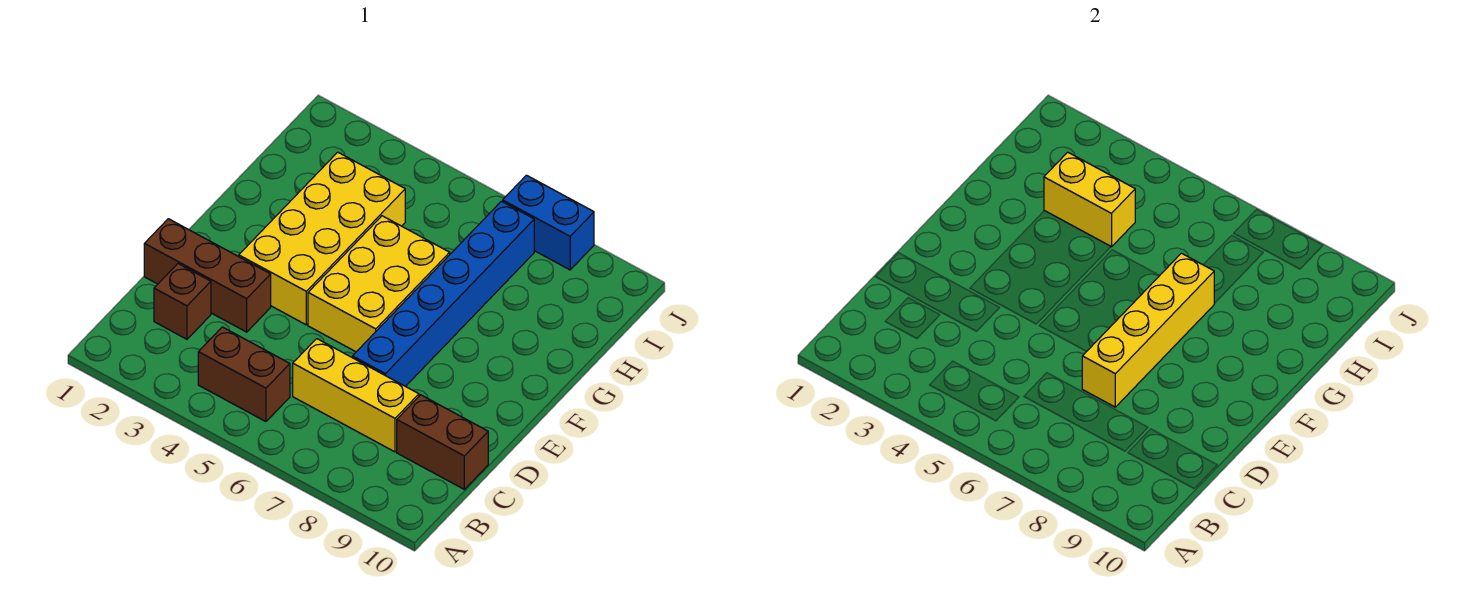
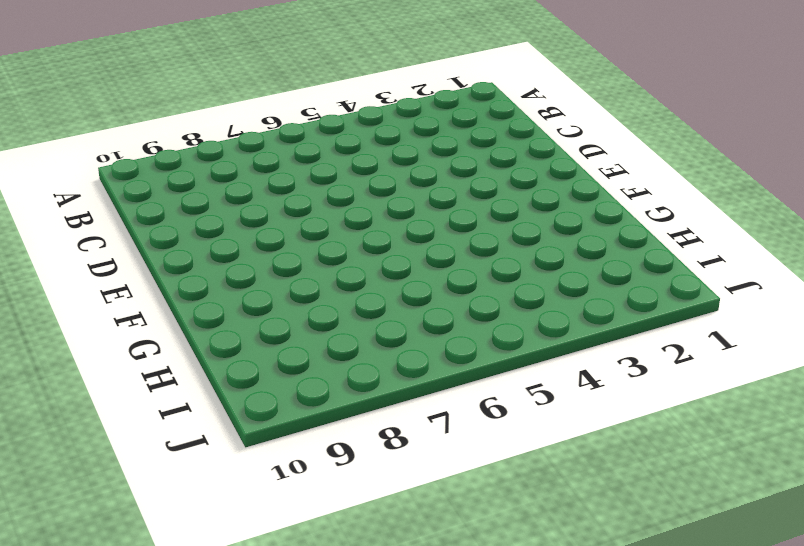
none -> brown 1x2 brick [198,327,290,422]
none -> brown 1x1 brick [154,264,211,339]

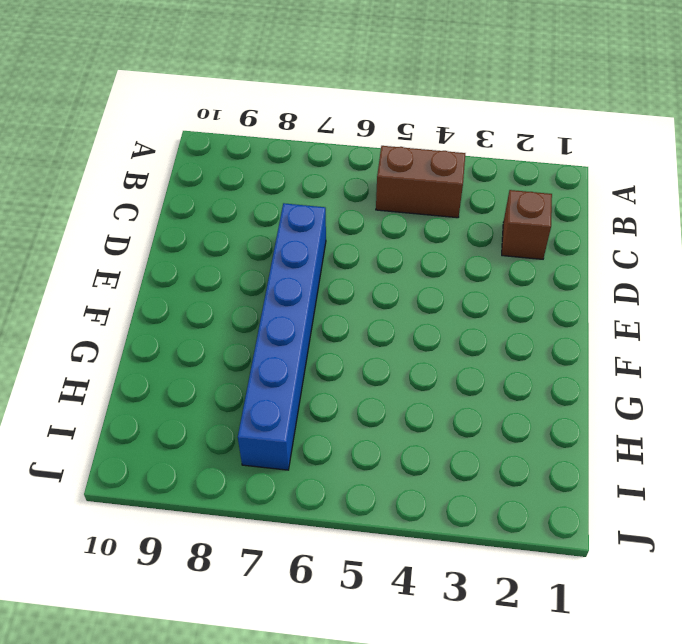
none -> yellow 1x3 brick [293,339,419,452]
none -> brown 1x2 brick [397,395,488,489]

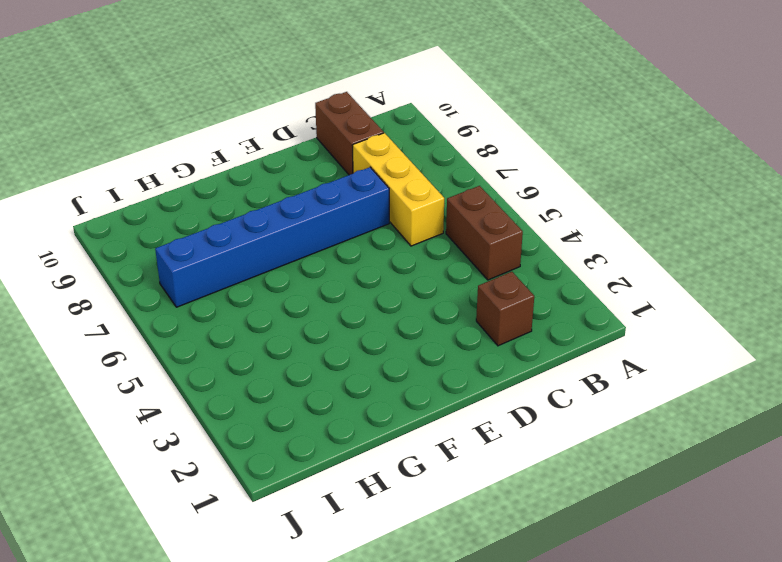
none -> brown 1x3 brick [144,219,271,332]
none -> yellow 2x4 brick [239,152,405,325]

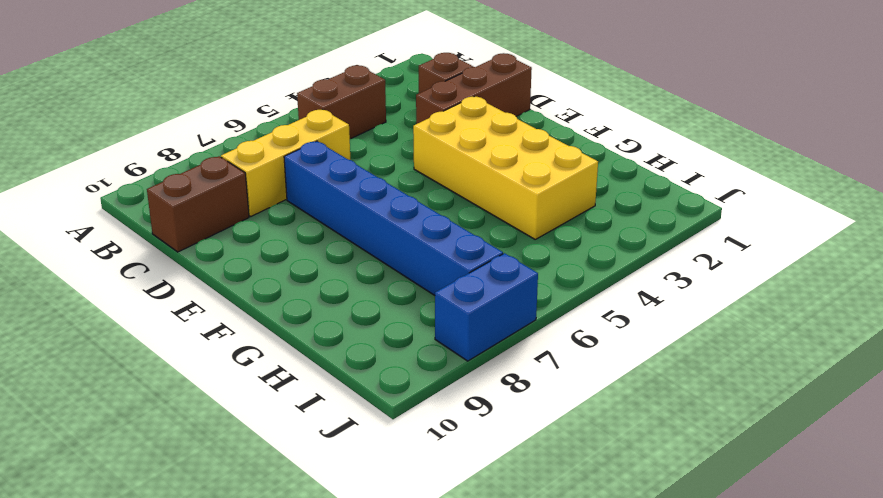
none -> yellow 2x3 brick [308,216,450,352]
none -> yellow 1x4 brick [1082,253,1214,407]

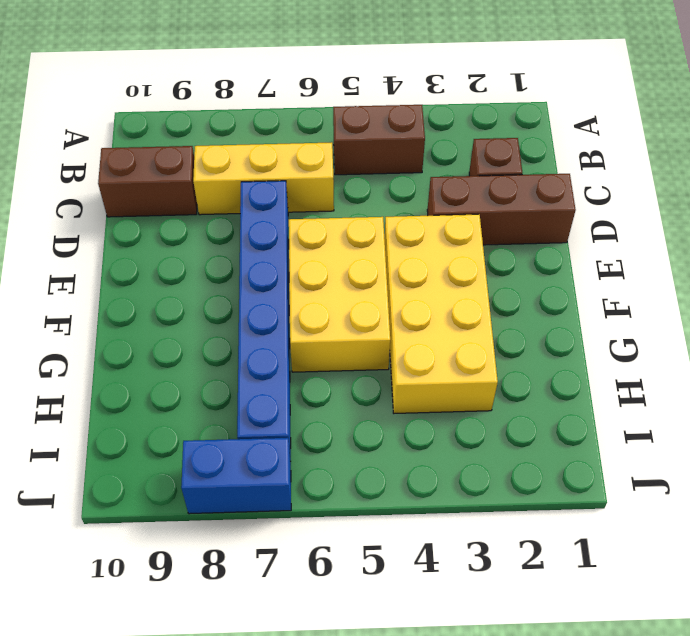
none -> yellow 1x4 brick [1082,253,1214,407]
none -> yellow 1x2 brick [1044,152,1135,247]

